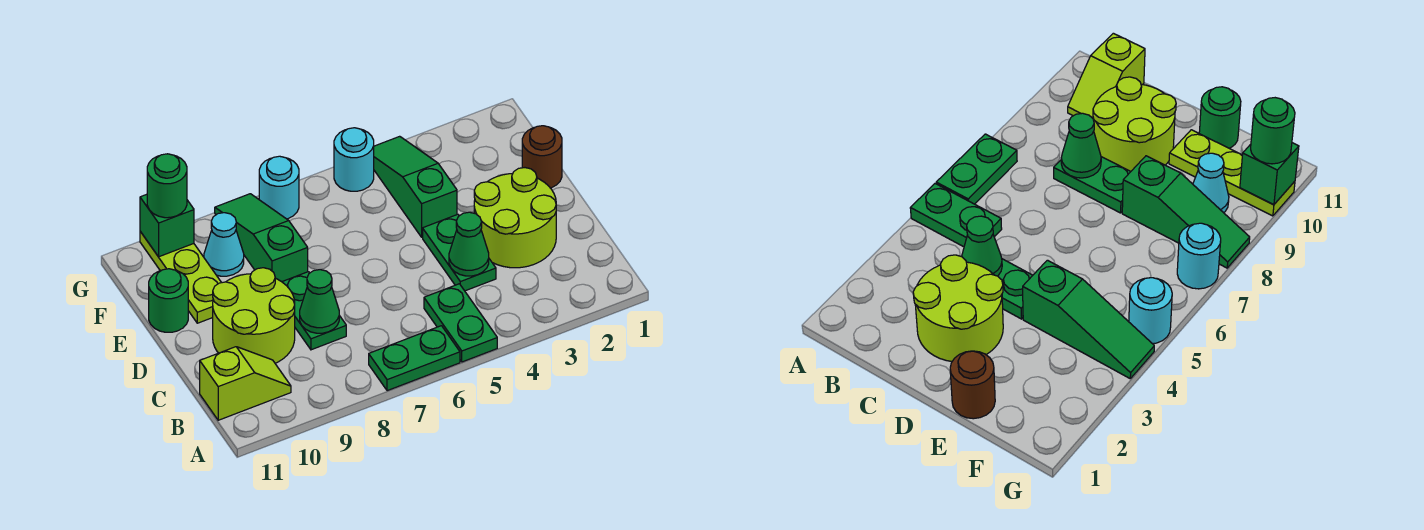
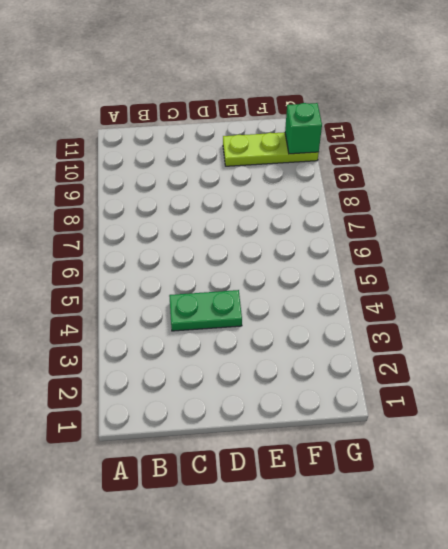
none -> green 1x2 plate [424,284,497,362]
none -> green 1x2 plate [369,326,460,391]
none -> lime 1x2 slope [200,347,291,420]

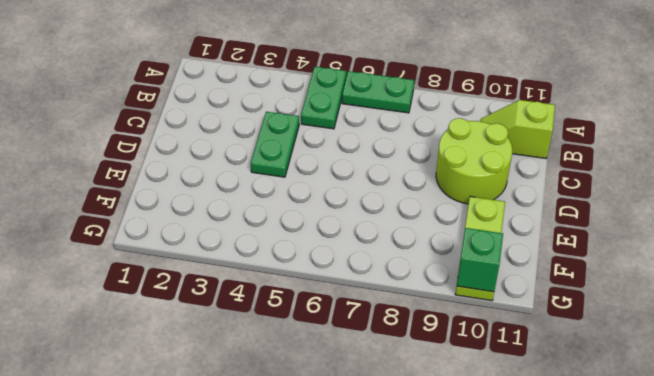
none -> lime 2x2 round brick [474,168,556,268]
none -> green 1x2 plate [282,272,346,350]
none -> brown 1x1 round brick [522,126,562,188]

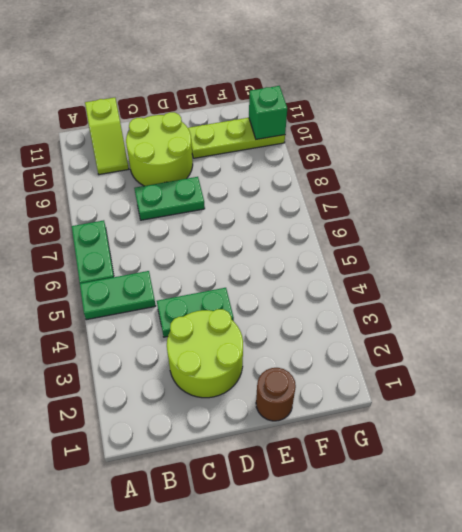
none -> green 1x3 slope [374,136,457,237]
none -> green 1x3 slope [215,194,308,282]
none -> green 1x1 round brick [149,269,188,332]

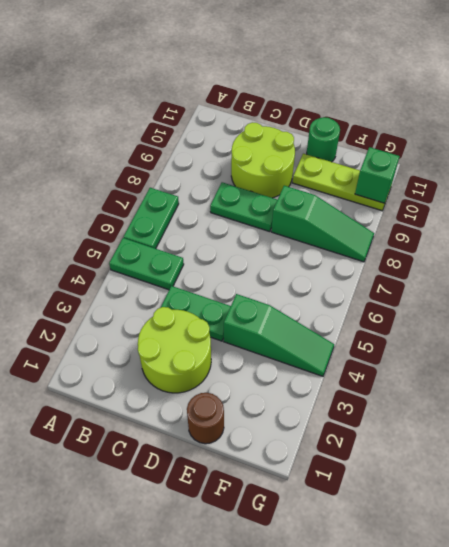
none -> lime 1x2 slope [200,347,291,420]
none -> cyan 1x1 cone [204,213,244,276]
none -> cyan 1x1 round brick [334,128,374,191]

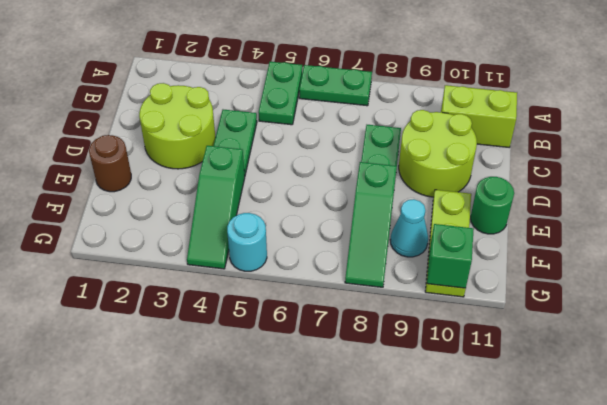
lime 1x2 brick [441,85,517,147] -> lime 1x2 slope [200,347,291,420]
none -> cyan 1x1 round brick [259,156,299,219]
none -> green 1x1 cone [449,212,489,276]
none -> green 1x1 cone [300,270,339,333]

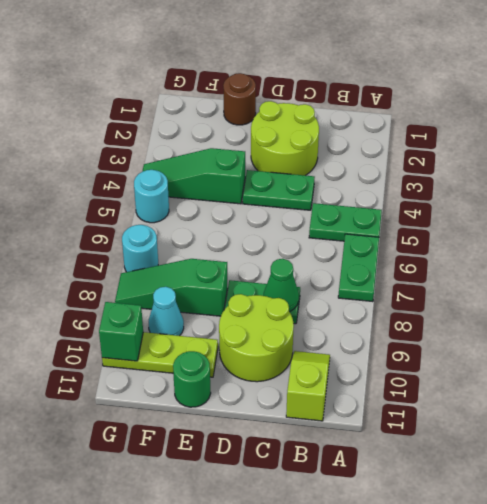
none -> green 1x1 cone [449,212,489,276]
none -> green 1x1 round brick [147,154,187,218]

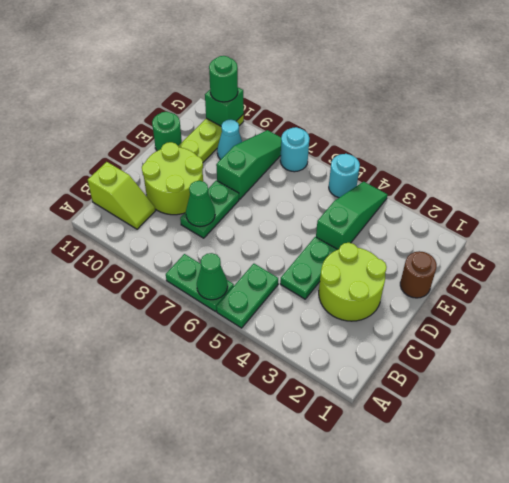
green 1x1 cone [197,253,228,300] -> green 1x1 cone moved to [449,212,489,276]

